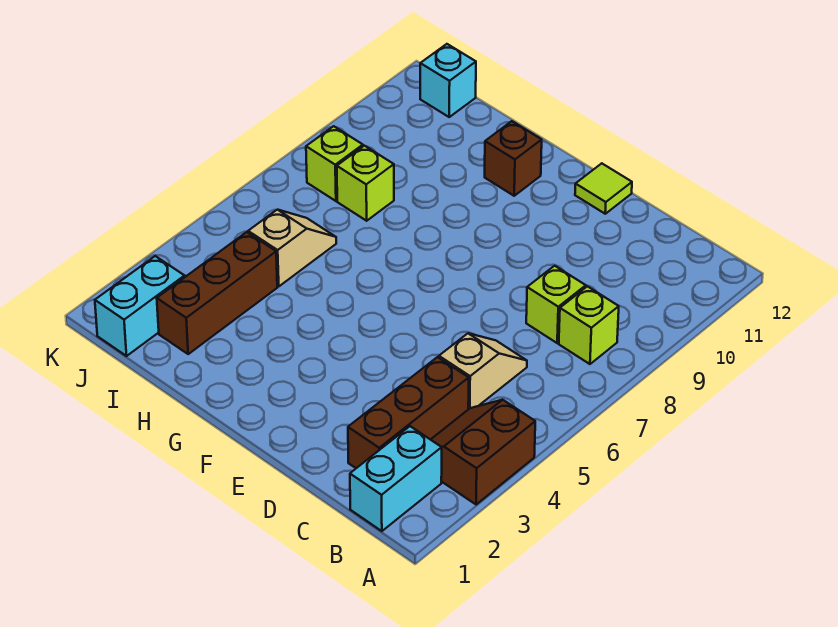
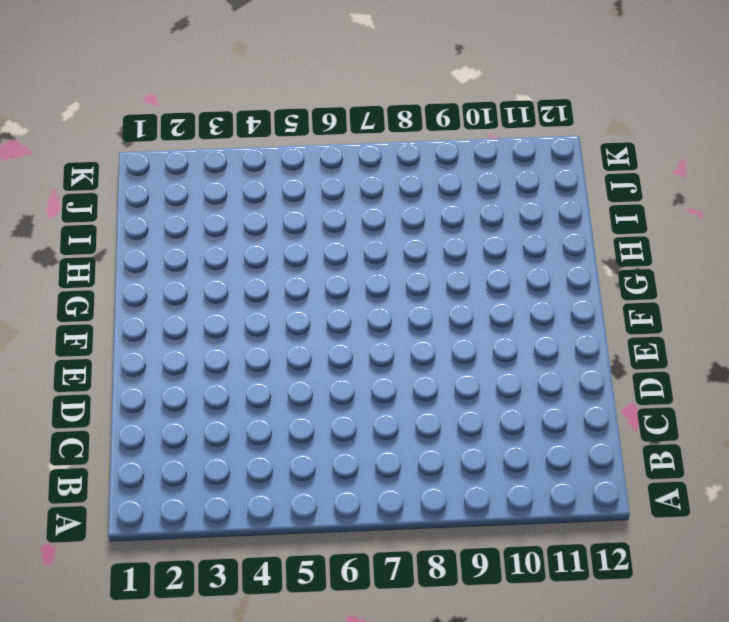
none -> brown 2x2 slope [431,400,535,504]
none -> cyan 1x2 brick [350,426,442,531]
none -> lime 1x1 brick [559,286,619,364]

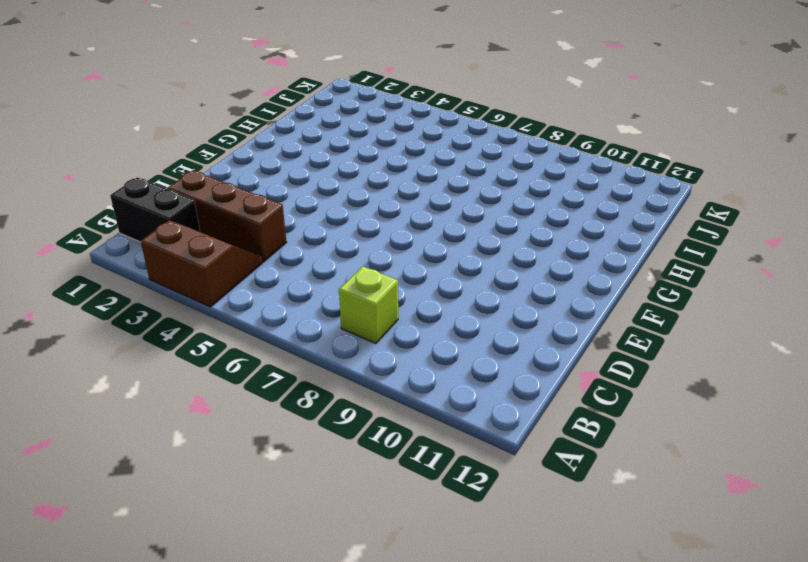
black 1x2 brick [110,177,200,242] -> cyan 1x2 brick [350,426,442,531]
none -> tan 1x2 slope [439,333,527,409]
none -> lime 1x1 brick [526,266,586,343]
none -> lime 1x1 tile [575,163,632,214]

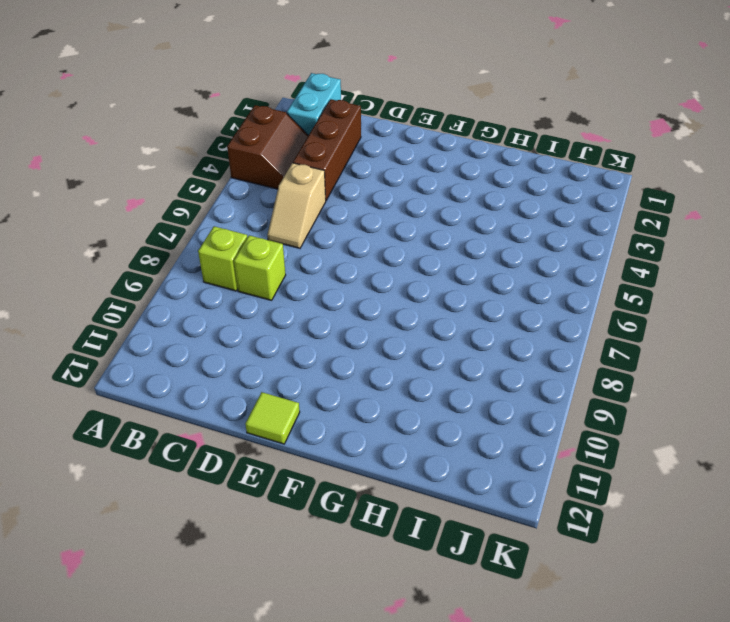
none -> brown 1x1 brick [485,121,542,196]
none -> brown 1x3 brick [157,232,277,354]
none -> tan 1x2 slope [248,210,336,286]

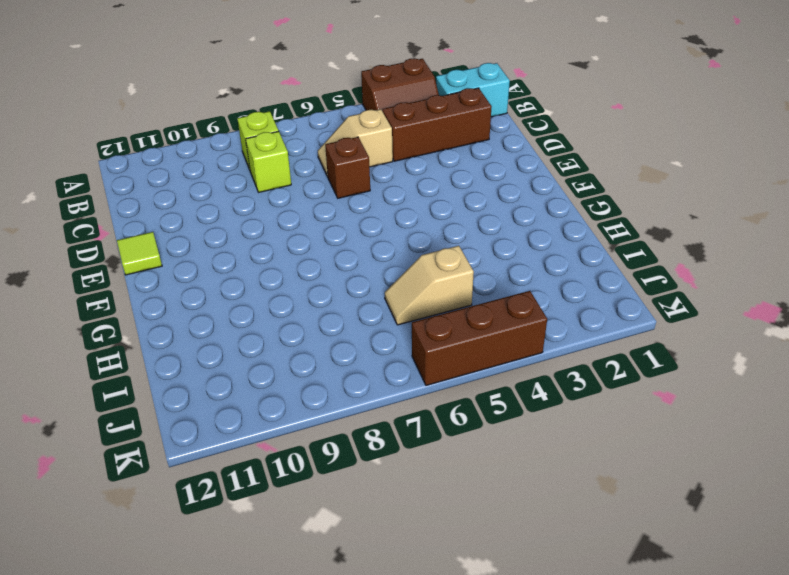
brown 1x1 brick [325,137,370,198] -> brown 1x1 brick moved to [485,121,542,196]
brown 1x3 brick [412,291,547,385] -> brown 1x3 brick moved to [157,232,277,354]
none -> lime 1x1 brick [337,146,394,221]
none -> cyan 1x2 brick [95,256,185,356]
none -> lime 1x1 brick [306,126,363,201]

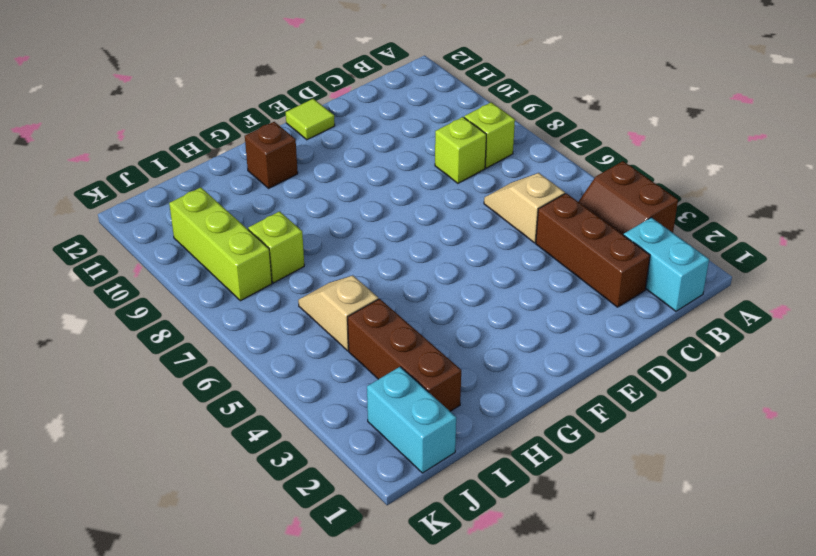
lime 1x3 brick [169,187,272,301] -> lime 1x1 brick [306,126,363,201]
none -> cyan 1x1 brick [420,44,476,117]

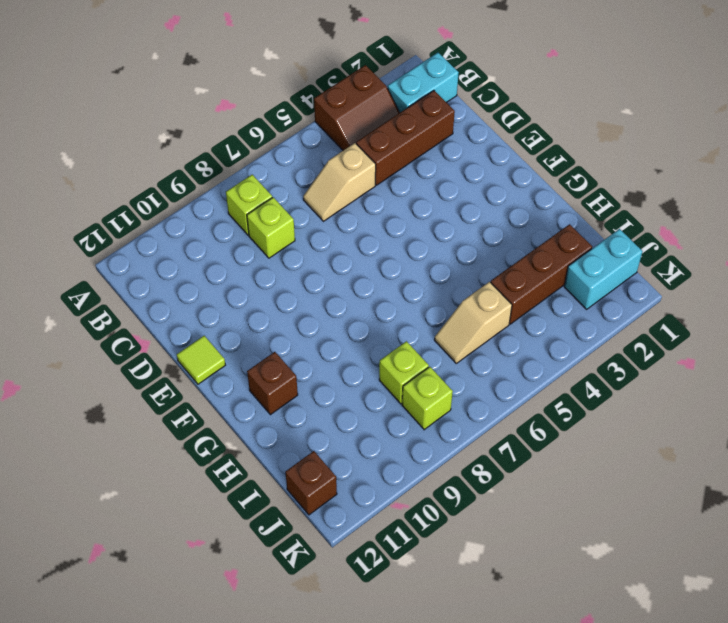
brown 1x1 brick [285,451,337,515] -> cyan 1x1 brick [420,44,476,117]

